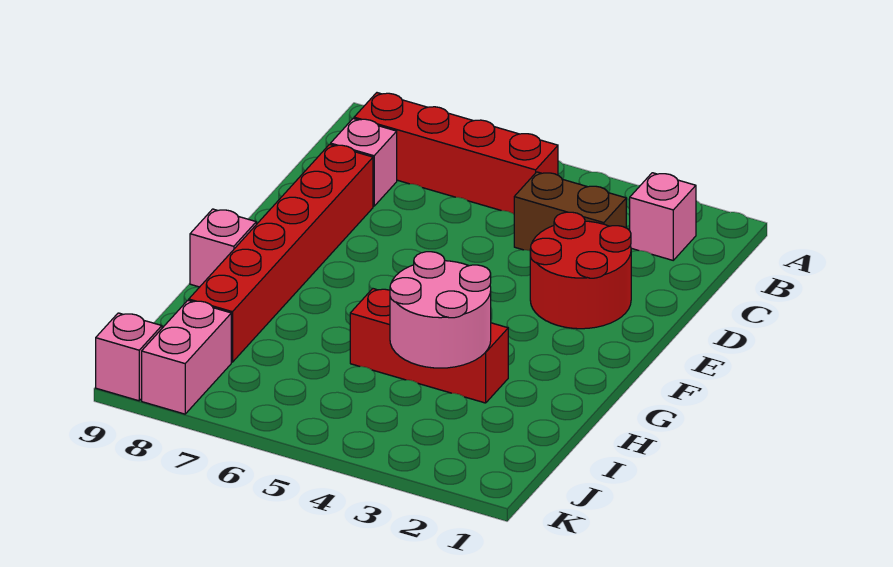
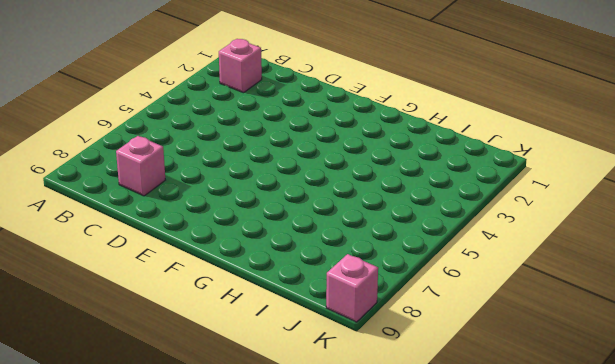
none -> red 1x4 brick [354,93,558,214]
none -> brown 1x2 brick [514,172,626,251]

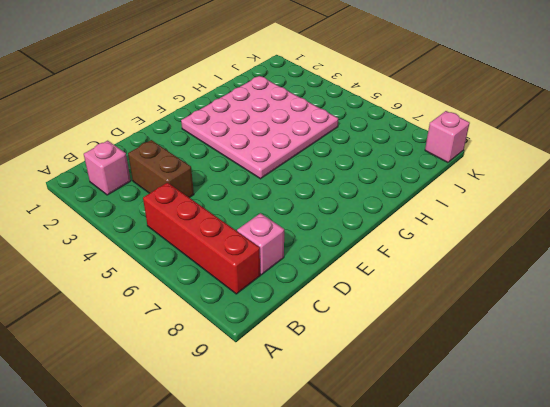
pink 4x4 plate [181,76,338,179] -> red 1x3 brick [350,289,508,403]
none -> red 2x2 round brick [530,212,631,329]
none -> red 1x6 brick [189,145,373,362]

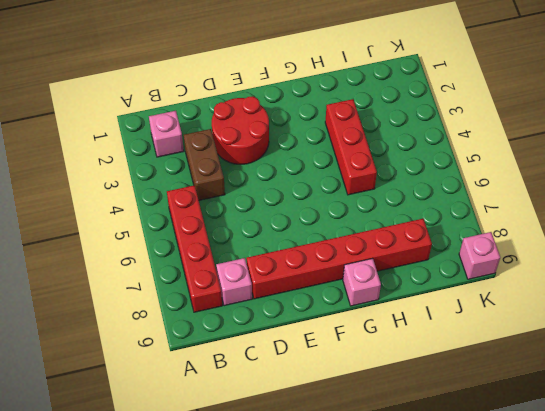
none -> pink 1x2 brick [142,300,231,414]
none -> pink 2x2 round brick [390,252,491,368]

